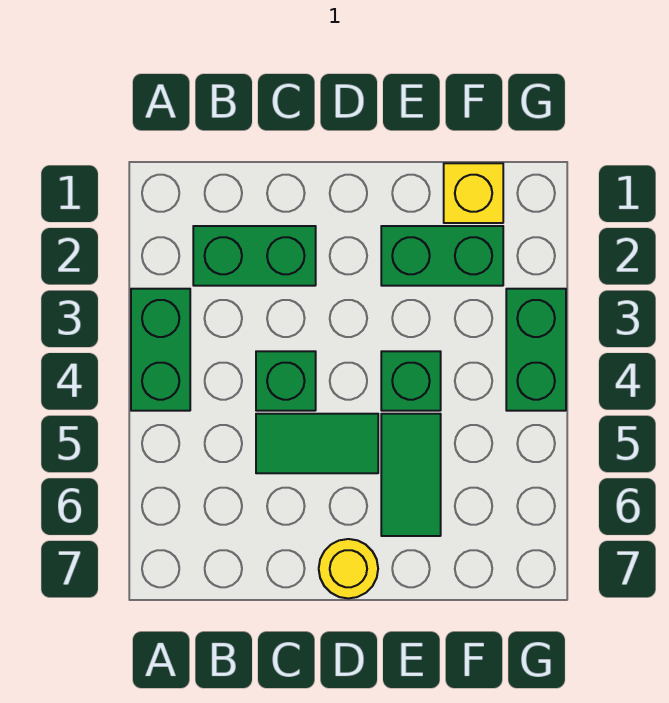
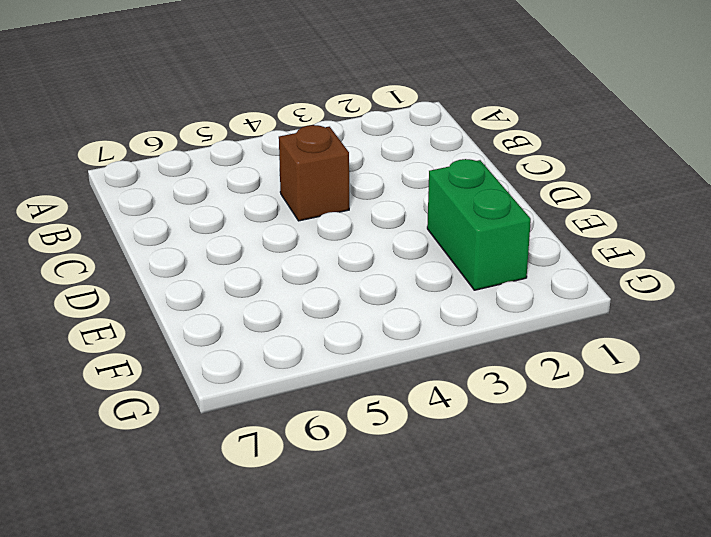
brown 1x1 brick [279,125,349,221] -> green 1x1 brick [256,351,316,411]
none -> green 1x2 brick [131,289,190,411]
none -> green 1x2 brick [193,226,316,286]

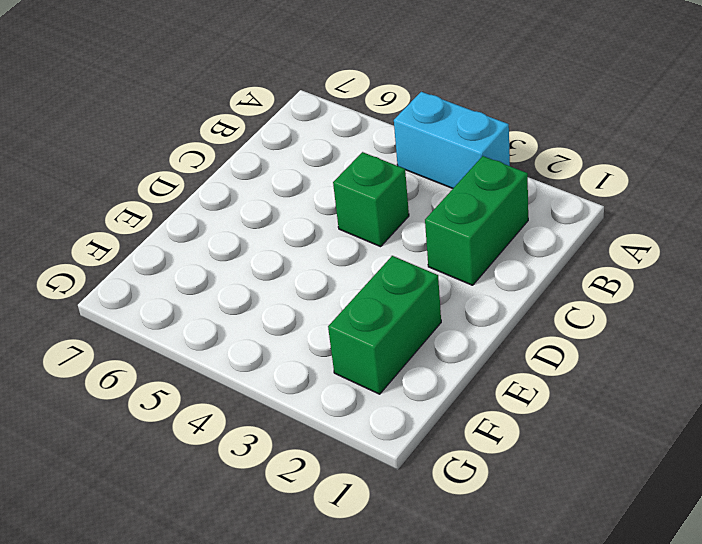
cyan 1x2 brick [394,92,510,188] -> green 1x2 brick [131,289,190,411]
none -> green 1x2 tile [256,414,378,473]
none -> yellow 1x1 round brick [319,539,378,598]

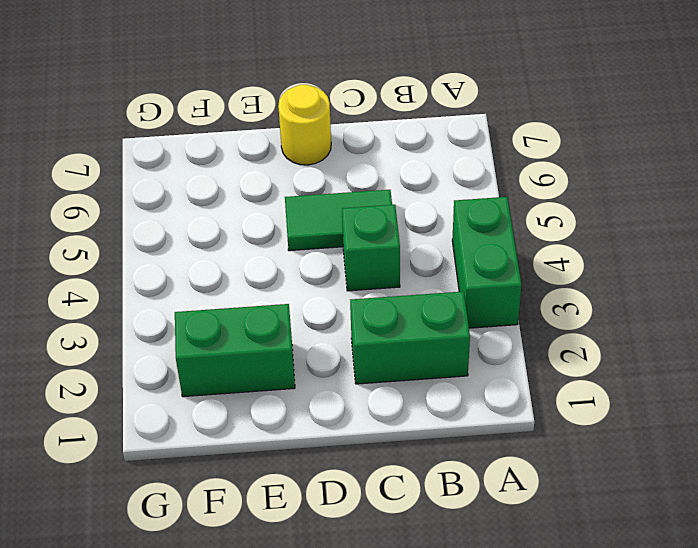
none -> green 1x1 brick [381,351,441,411]
none -> green 1x2 tile [381,414,441,536]

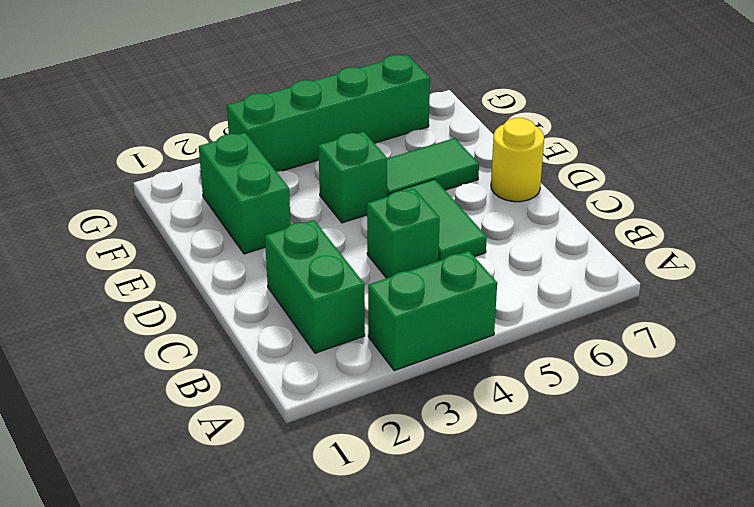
green 1x4 brick [227,55,430,172] -> green 1x2 brick [506,289,566,411]
none -> yellow 1x1 brick [444,163,503,223]

